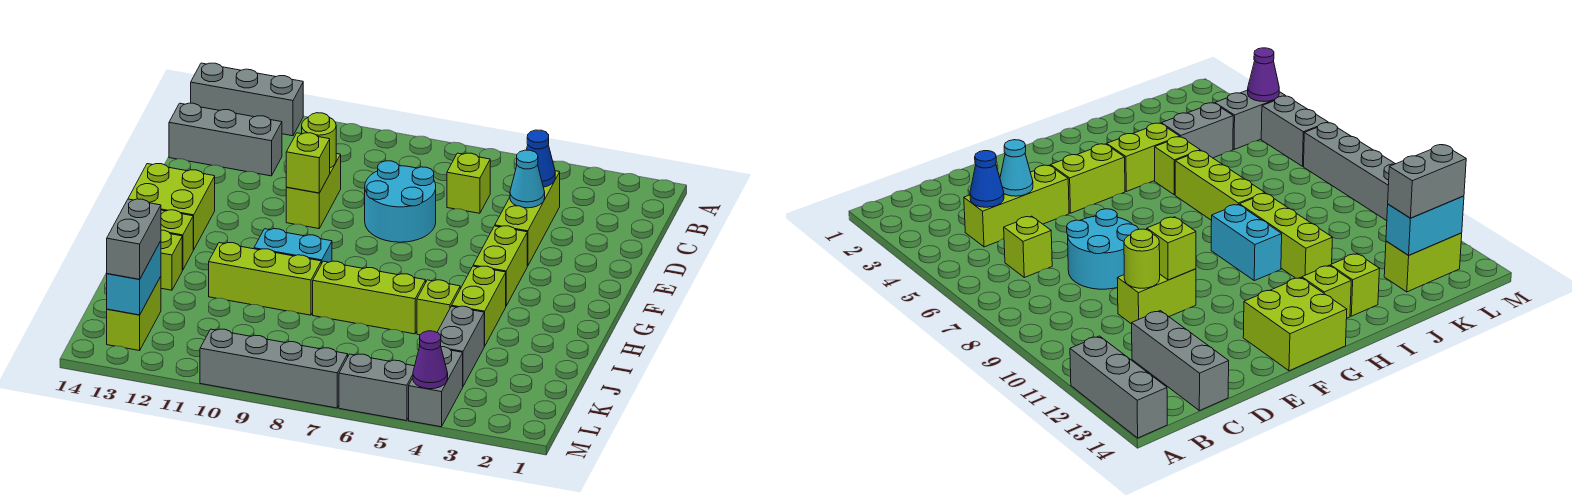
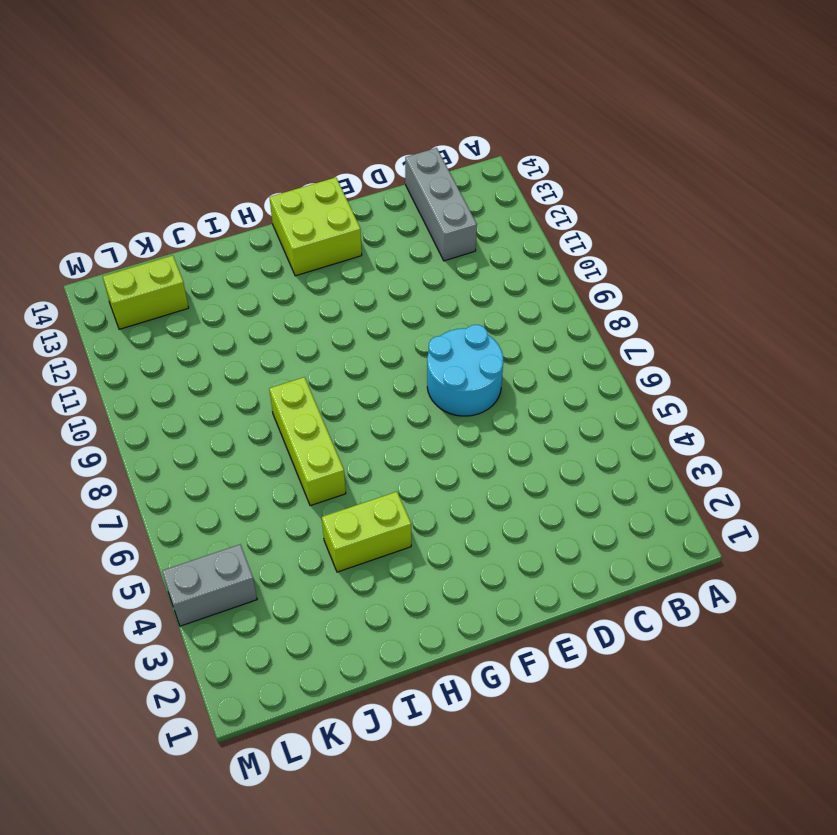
none -> grey 1x3 brick [191,63,303,136]
none -> lime 1x3 brick [495,171,560,266]
none -> lime 1x1 brick [447,153,490,213]

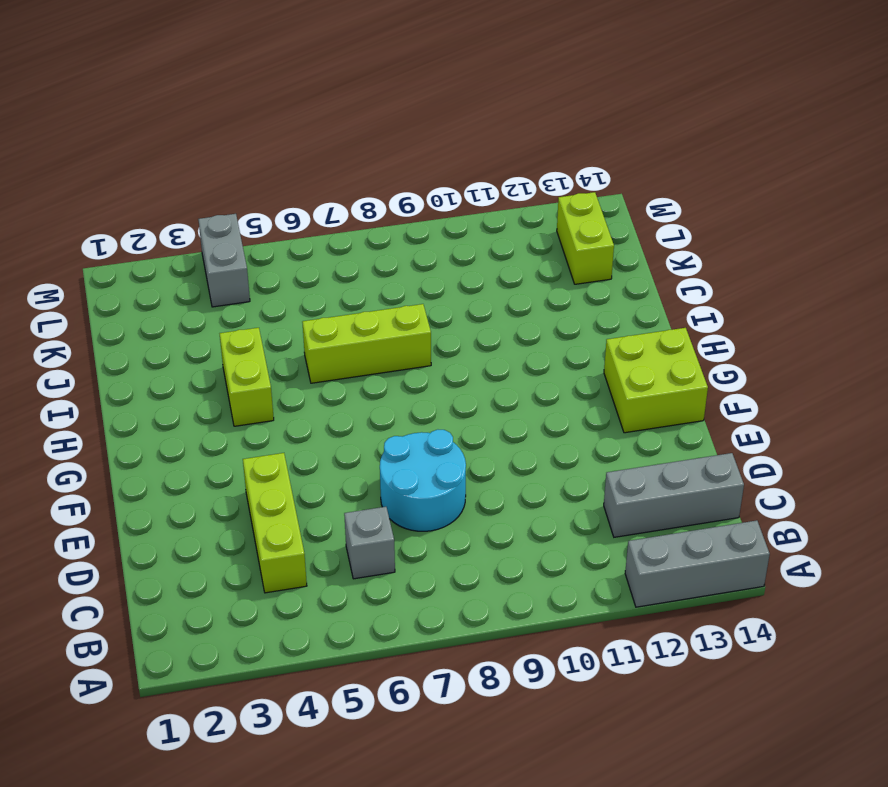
grey 1x1 brick [344,507,395,579] -> lime 1x1 brick [447,153,490,213]
none -> lime 1x2 brick [286,154,341,229]
none -> lime 1x2 brick [473,226,527,306]
none -> cyan 1x2 brick [254,229,332,264]

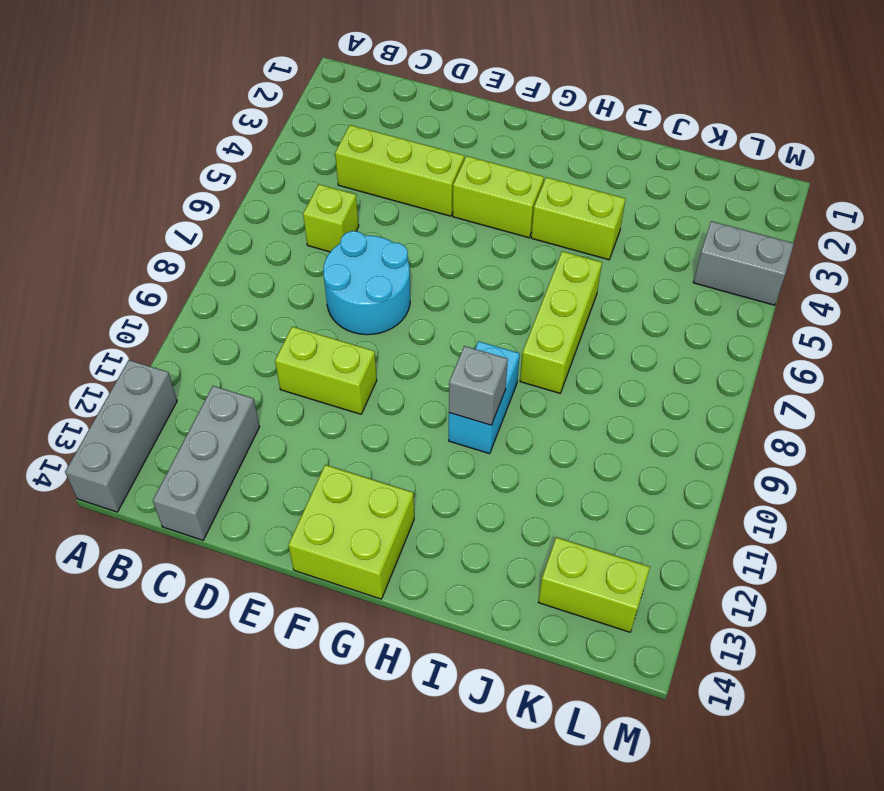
grey 1x1 brick [449,346,508,425] -> none
none -> lime 1x1 brick [161,210,193,270]
none -> lime 1x1 brick [417,280,460,335]
none -> lime 1x3 brick [209,243,321,315]

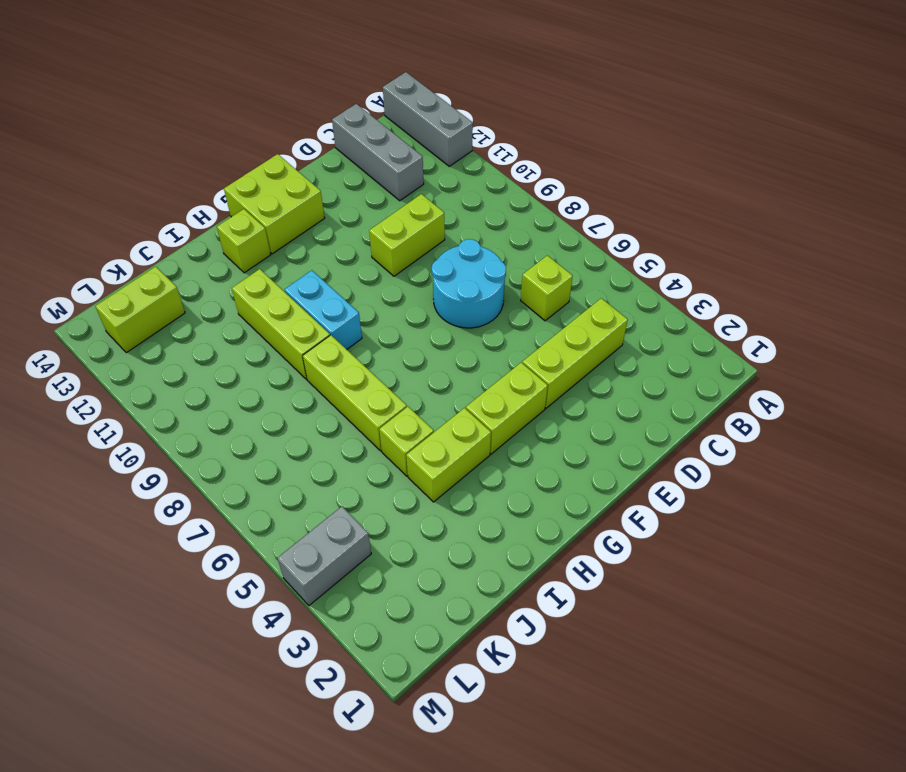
none -> lime 1x1 brick [161,230,182,290]
none -> grey 1x2 brick [437,306,484,386]
none -> grey 1x2 brick [339,354,415,421]

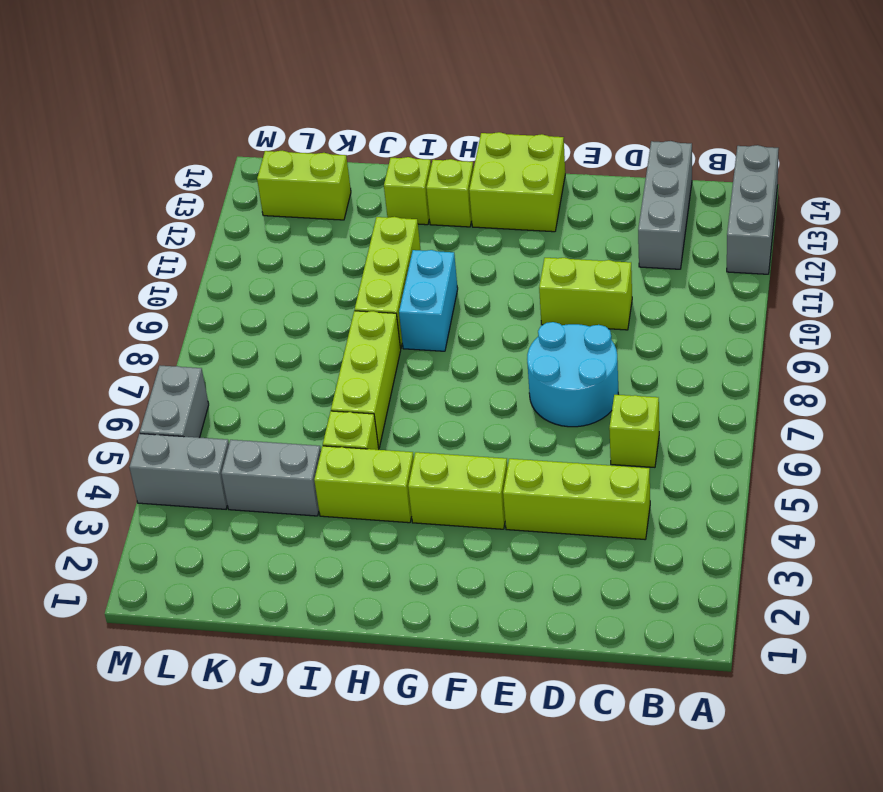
none -> grey 1x4 brick [200,329,348,408]
none -> blue 1x1 cone [526,130,555,187]
none -> cyan 1x1 cone [510,150,545,208]

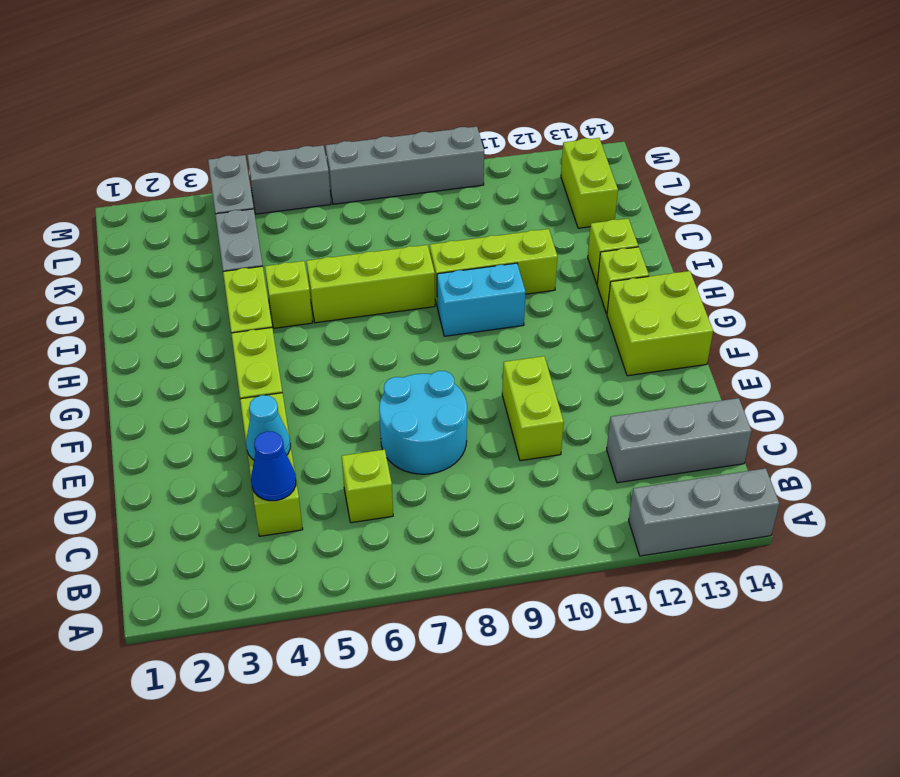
none -> lime 1x1 round brick [302,113,336,168]
none -> lime 1x1 brick [286,133,330,193]
none -> cyan 1x2 brick [107,241,161,315]

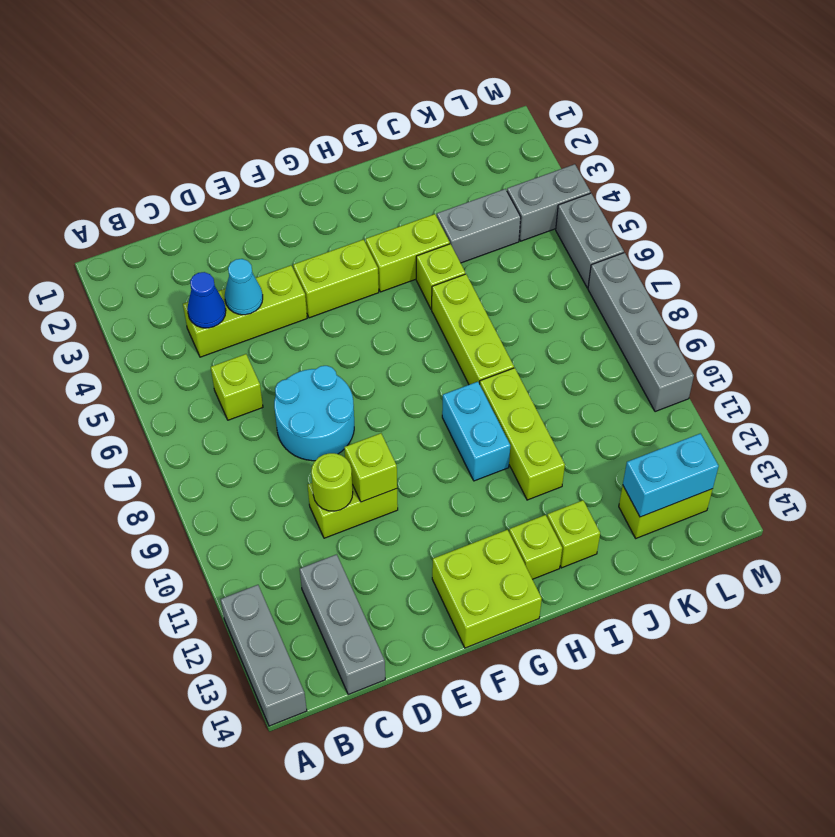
none -> purple 1x1 cone [413,331,448,389]
none -> grey 1x2 brick [107,199,161,279]

